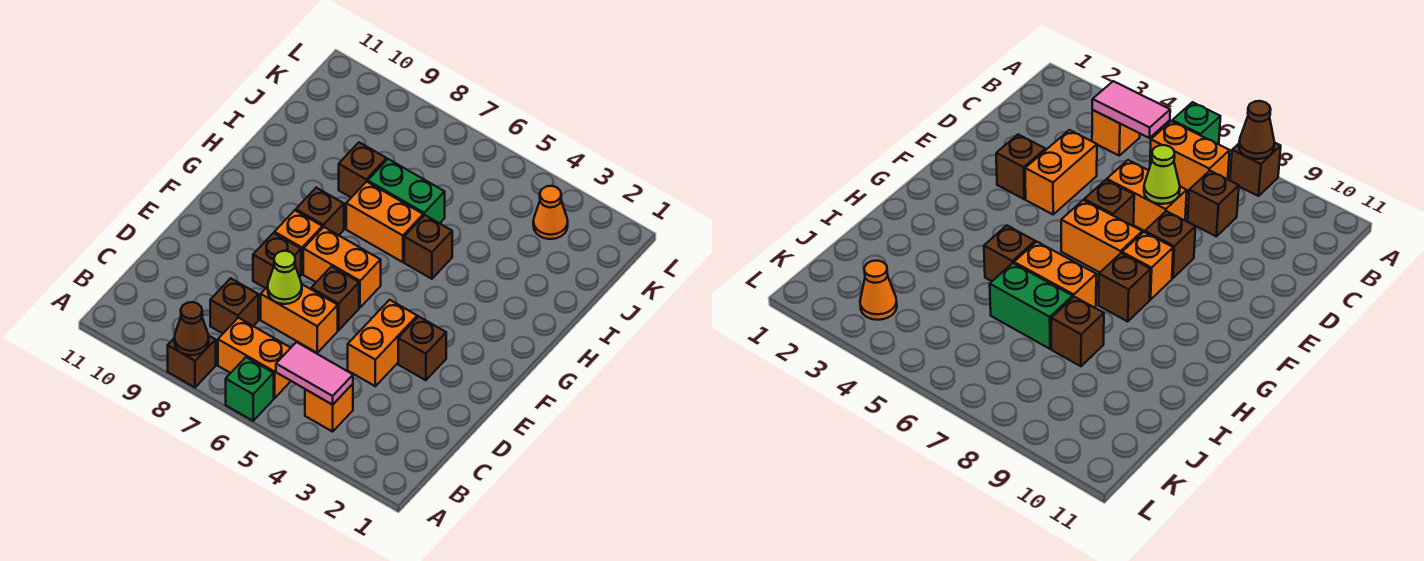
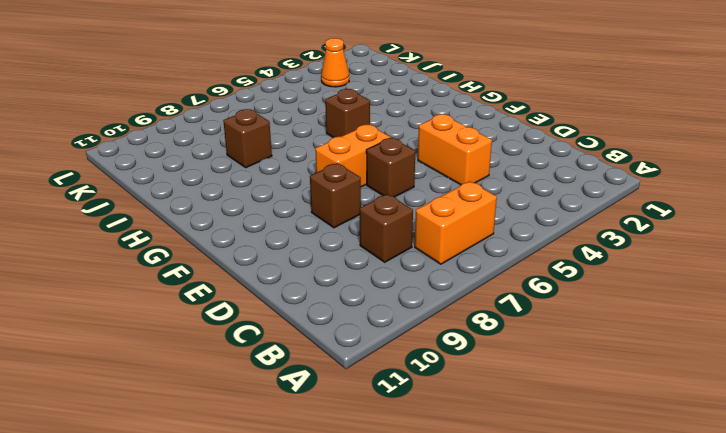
none -> green 1x1 brick [226,357,274,421]
none -> brown 1x1 brick [168,335,216,387]
none -> orange 1x1 brick [305,384,353,432]

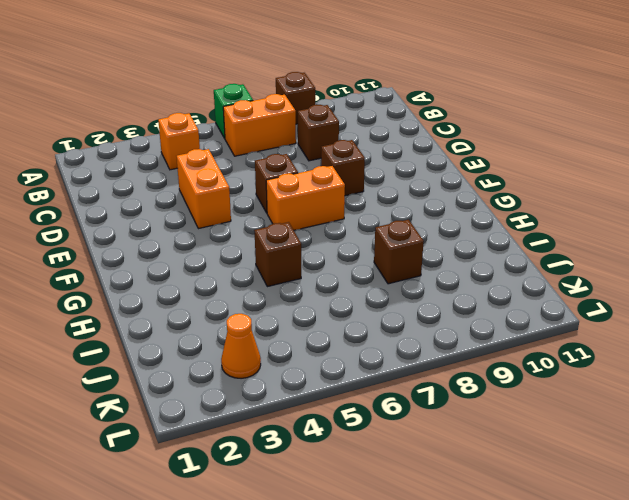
none -> orange 1x2 brick [261,285,338,353]
none -> brown 1x1 brick [398,316,446,380]
none -> orange 1x1 brick [274,210,322,274]

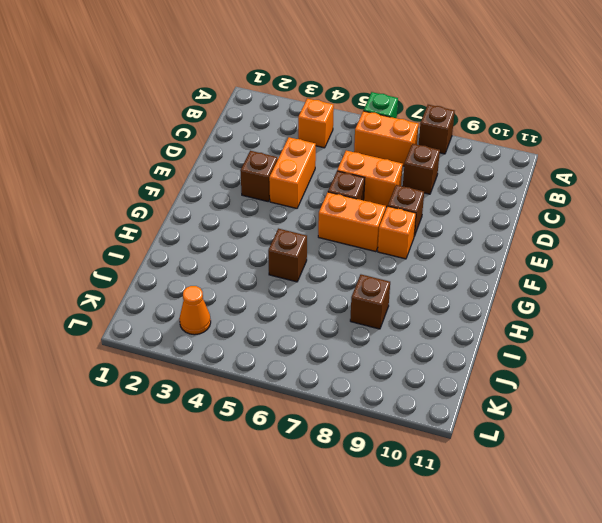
none -> brown 1x1 brick [296,188,344,235]
none -> orange 1x2 brick [346,182,423,262]
none -> green 1x2 brick [368,159,445,223]

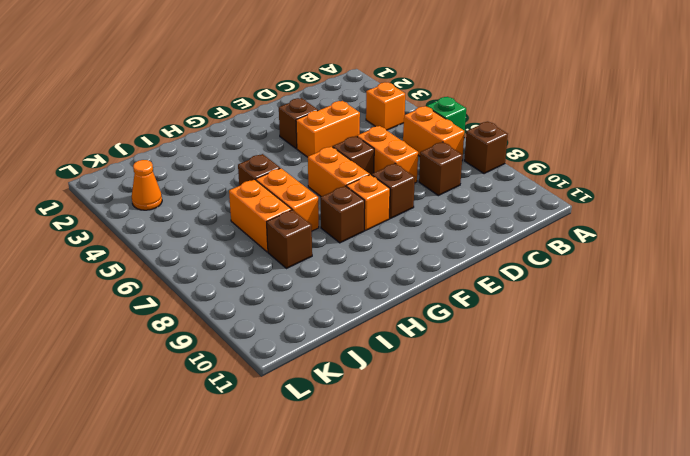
orange 1x2 brick [229,180,292,252] -> green 1x2 brick [368,159,445,223]
none -> brown 1x1 cone [174,302,209,355]
none -> pink 1x2 tile [276,342,353,405]
none -> lime 1x1 cone [268,251,302,304]

